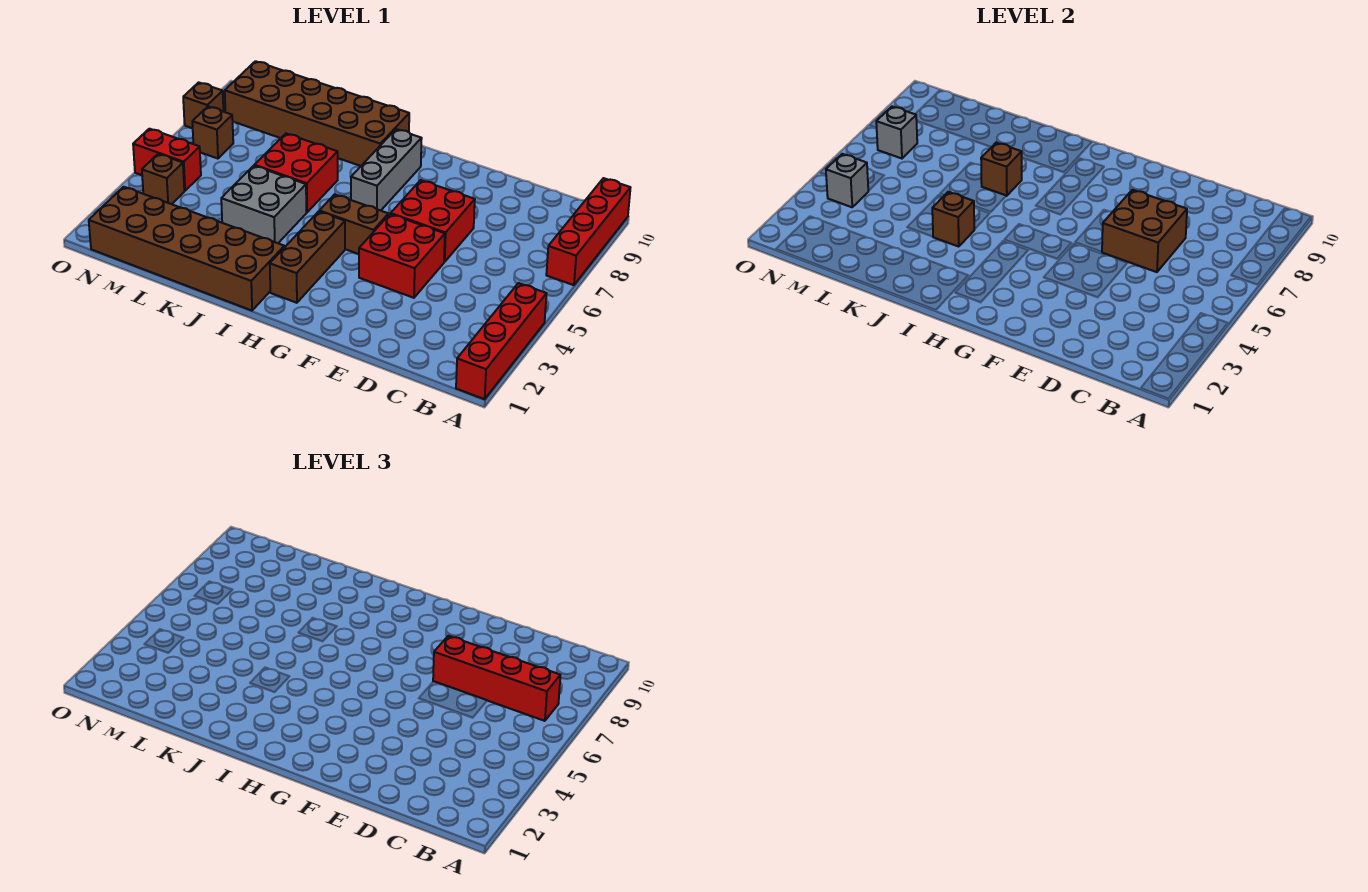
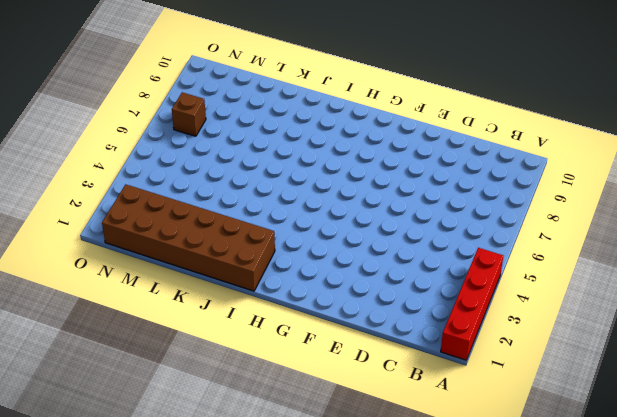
none -> red 1x4 brick [546,178,630,285]
none -> red 2x2 brick [359,214,445,298]
none -> red 2x2 brick [391,180,475,262]

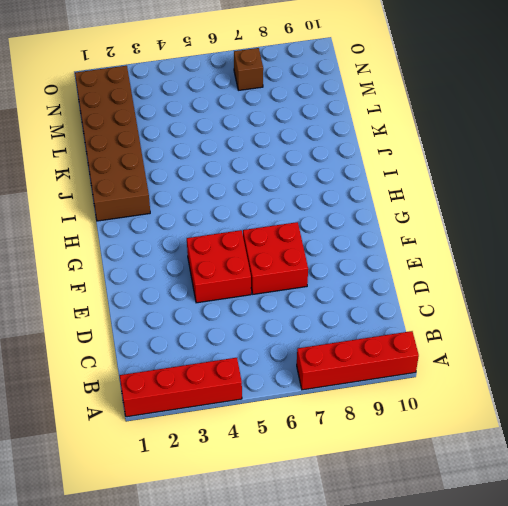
none -> brown 1x2 brick [319,194,389,254]
none -> brown 1x3 brick [270,211,345,303]
none -> grey 1x3 brick [351,129,422,211]

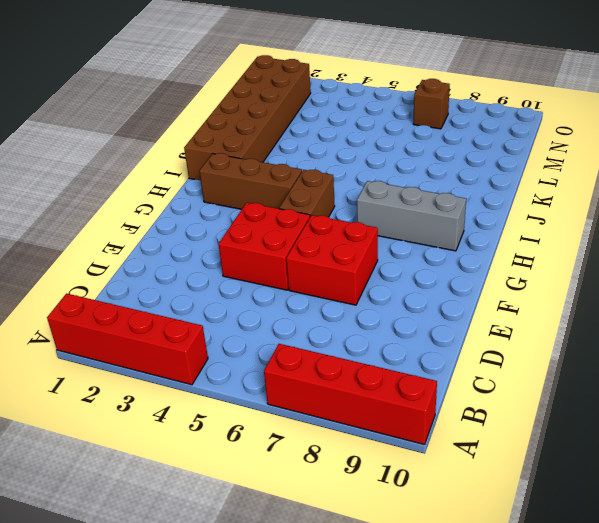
none -> brown 2x6 brick [225,61,409,166]
none -> grey 2x2 brick [221,166,306,243]
none -> red 2x2 brick [254,134,338,212]

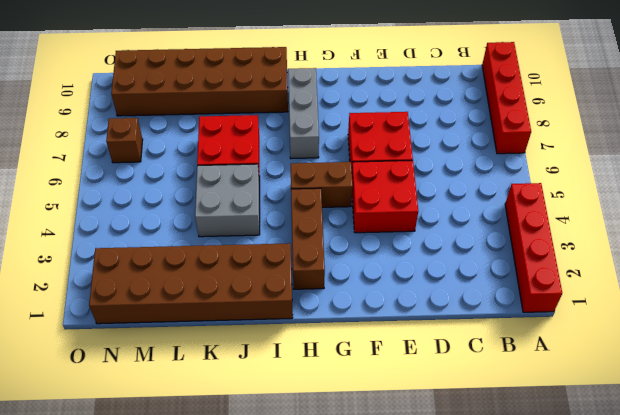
none -> brown 1x1 brick [142,154,184,204]
none -> red 1x2 brick [133,129,201,191]
none -> brown 1x1 brick [183,82,223,128]

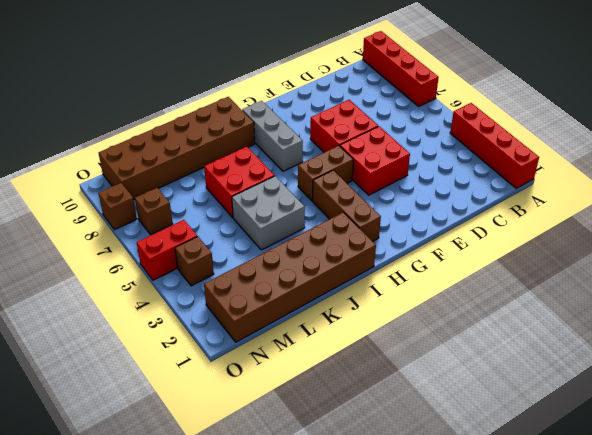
none -> brown 2x2 brick [1102,190,1187,272]
none -> brown 1x1 brick [932,192,974,247]
none -> brown 1x1 brick [981,143,1022,196]

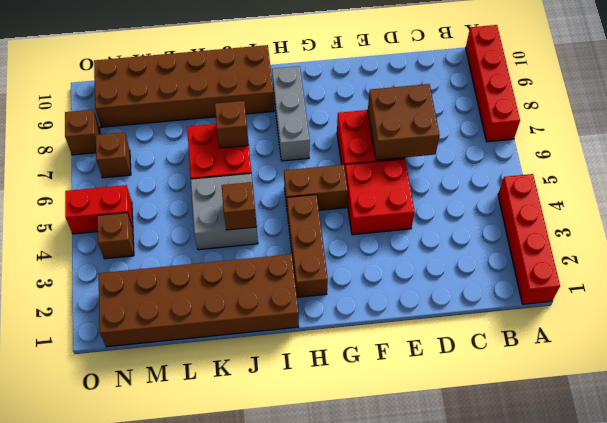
none -> grey 1x1 brick [826,154,868,207]
none -> grey 1x1 brick [876,107,917,159]
none -> red 1x4 brick [433,636,560,721]

